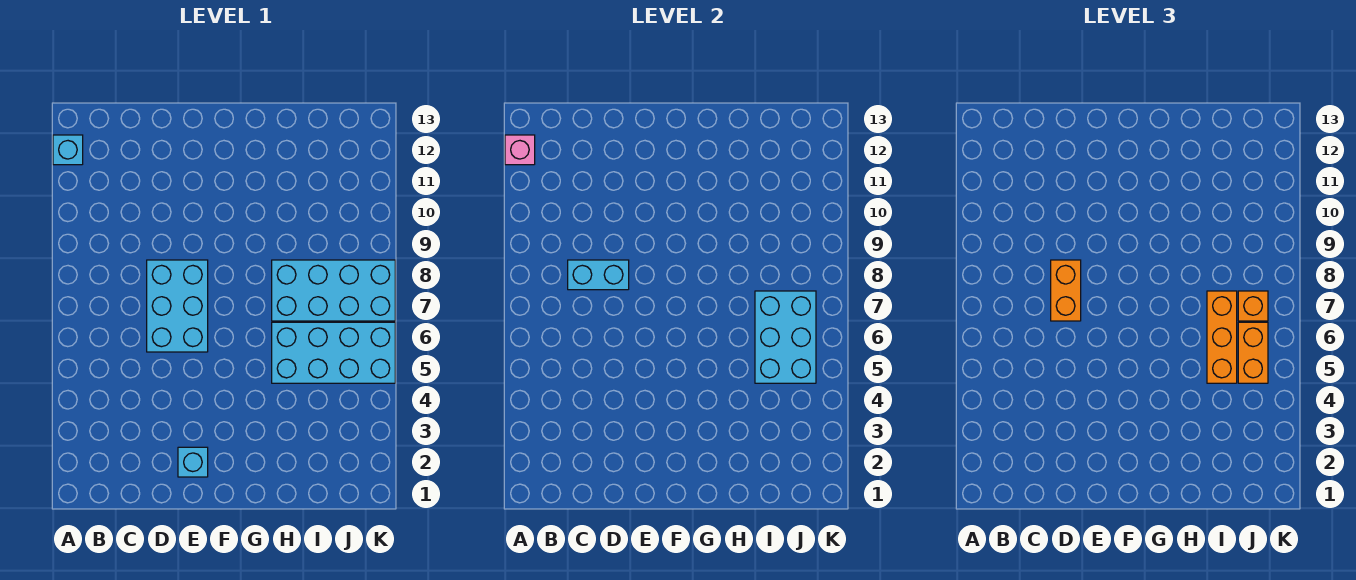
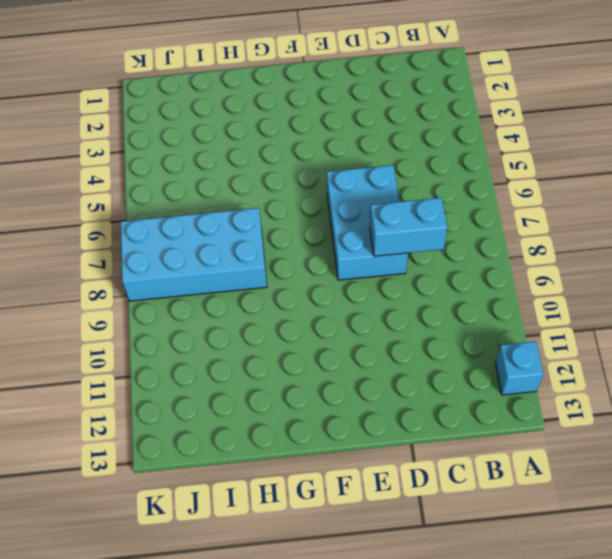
none -> cyan 1x1 brick [178,447,208,477]
none -> cyan 2x4 brick [272,322,395,383]
none -> pink 1x1 brick [505,135,535,165]

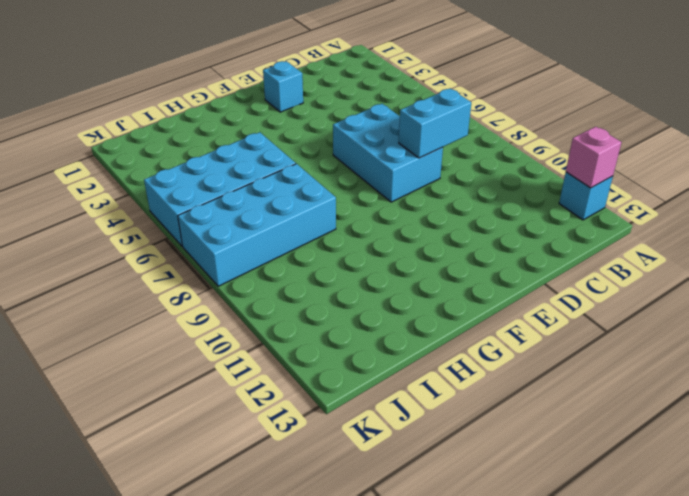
none -> cyan 2x3 brick [755,291,816,383]
none -> orange 1x2 brick [1051,260,1081,321]
none -> orange 1x3 brick [1207,291,1237,383]

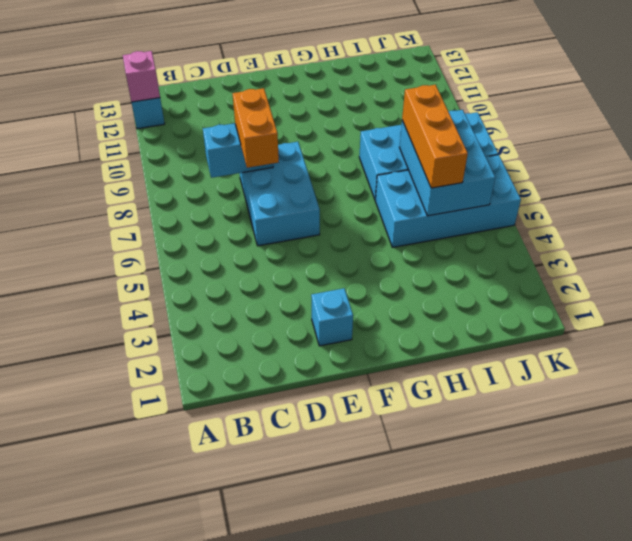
none -> orange 1x2 brick [1238,322,1268,383]
none -> orange 1x1 brick [1238,291,1268,321]

